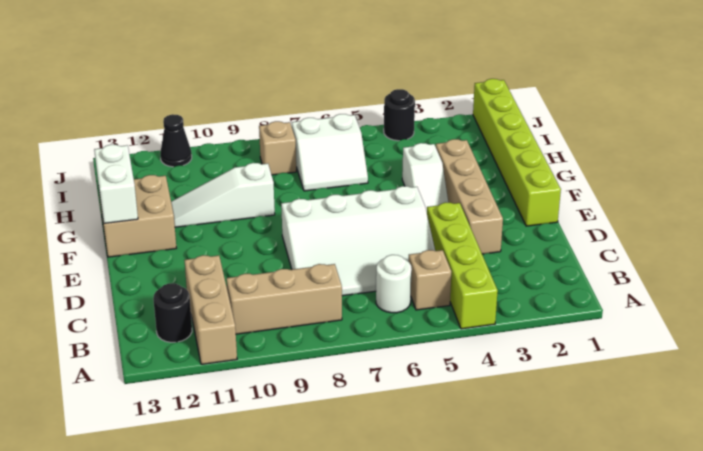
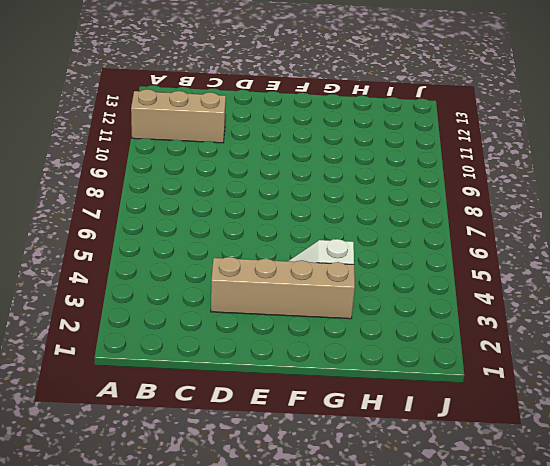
none -> lime 1x4 brick [427,202,498,329]
none -> tan 1x1 brick [409,250,451,310]
none -> white 1x1 round brick [376,255,412,313]

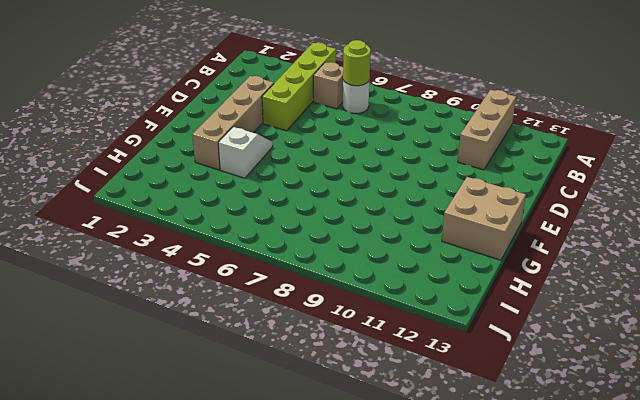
lime 1x1 round brick [343,40,370,86] -> none
none -> tan 1x3 brick [226,264,342,334]
none -> black 1x1 round brick [153,283,192,342]
none -> white 3x4 slope [281,186,435,296]

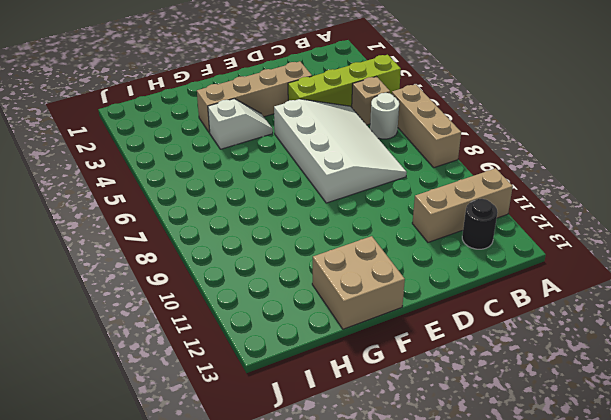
tan 1x3 brick [392,84,461,168] -> tan 1x3 brick moved to [226,264,342,334]
none -> lime 1x6 brick [473,79,561,226]
none -> white 1x3 slope [171,163,275,227]
none -> white 2x2 slope [292,114,368,191]

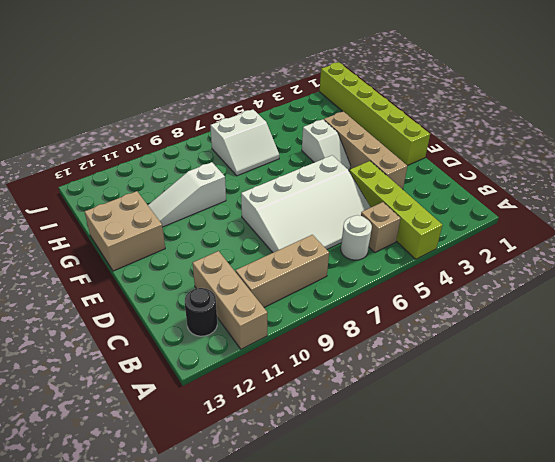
none -> tan 1x1 brick [259,121,296,175]
none -> black 1x1 round brick [384,89,415,141]
none -> black 1x1 cone [160,114,192,167]

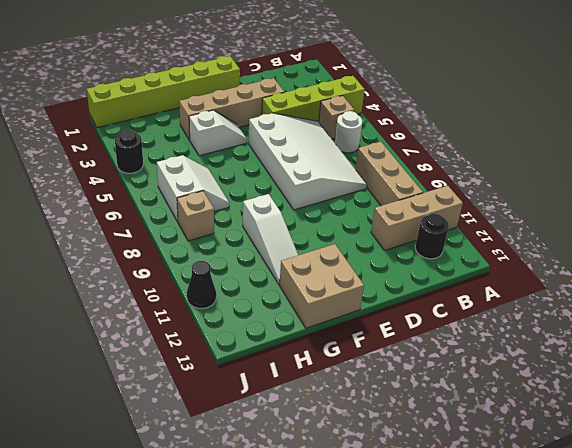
none -> white 1x2 brick [94,145,138,223]

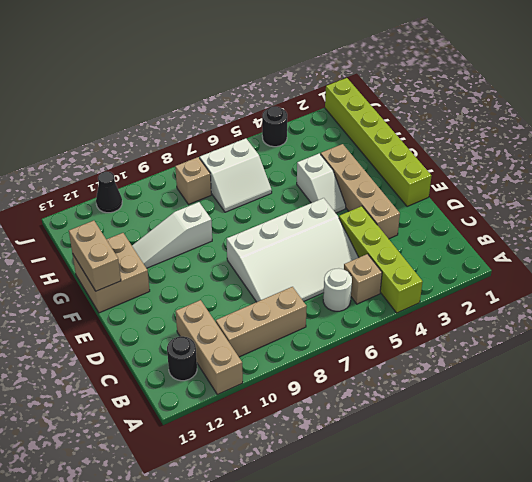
tan 1x2 brick [69,221,121,291] -> white 1x2 brick [94,145,138,223]

